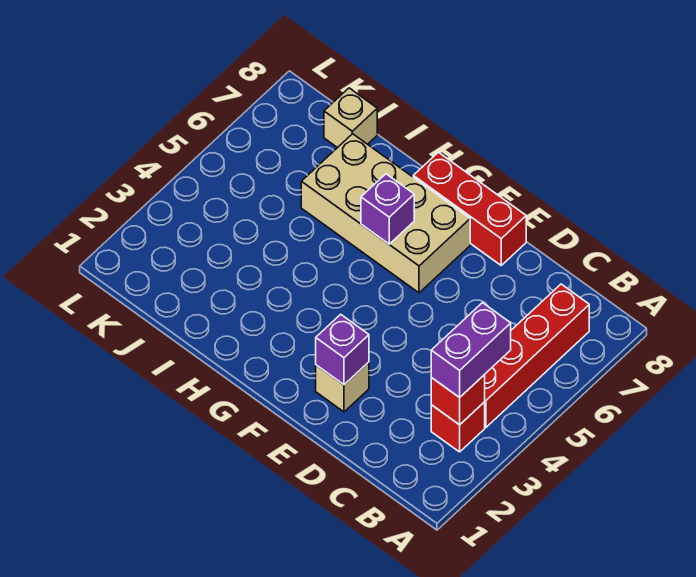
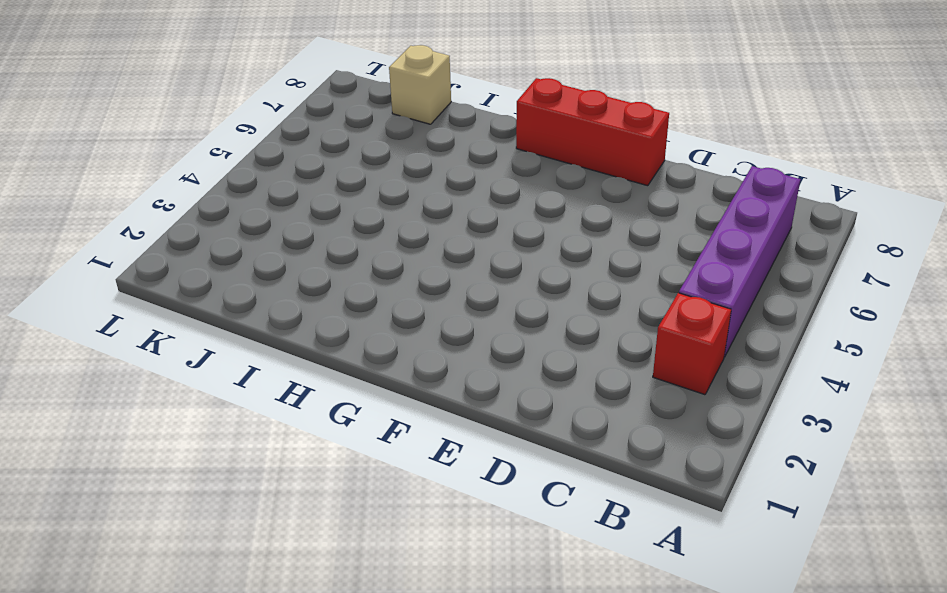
purple 1x4 brick [679,166,800,357] -> red 1x4 brick [484,284,589,428]
none -> tan 1x1 brick [316,362,369,412]
none -> tan 2x4 brick [301,134,470,293]

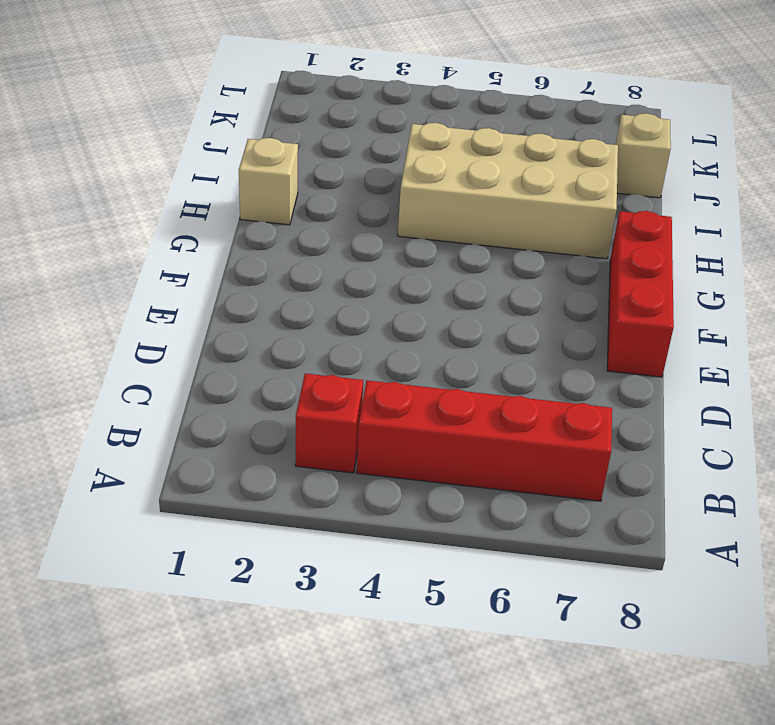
tan 1x1 brick [239,138,298,225] -> tan 1x1 brick moved to [316,362,369,412]
tan 2x4 brick [398,123,618,259] -> tan 2x4 brick turned to [301,134,470,293]
none -> red 1x1 brick [431,375,485,425]
none -> purple 1x1 brick [316,314,369,385]

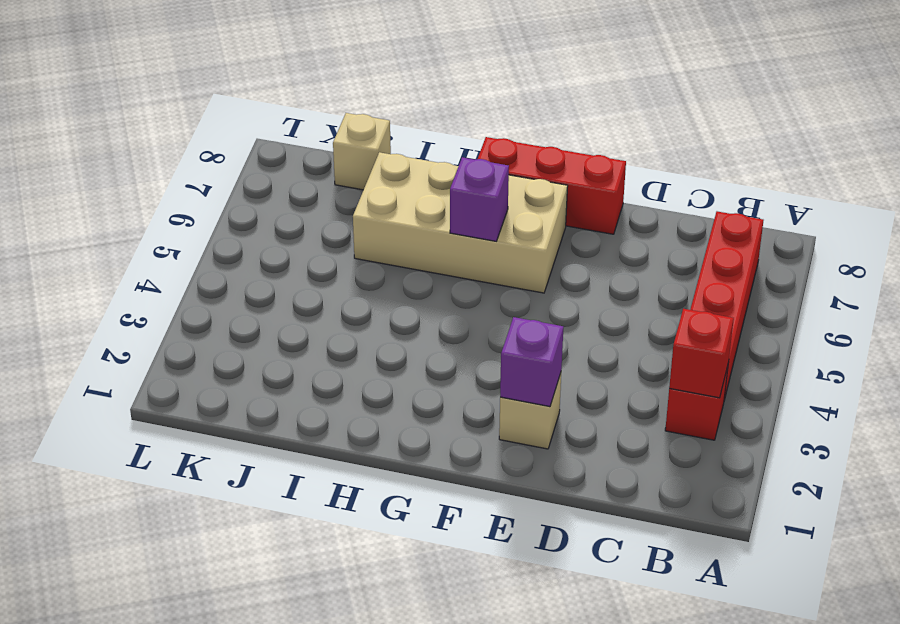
none -> purple 1x2 brick [431,303,511,398]

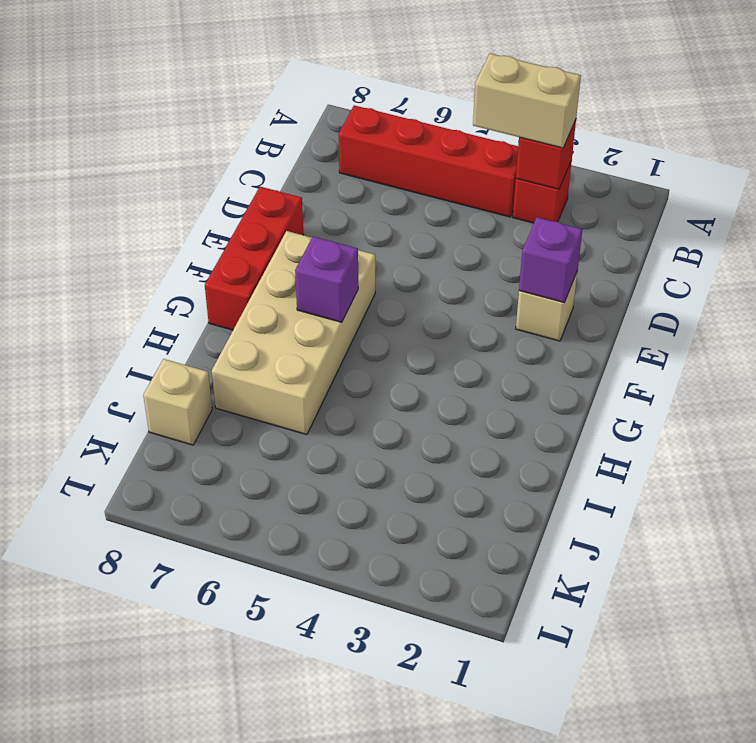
tan 1x2 brick [473,53,581,148] -> purple 1x2 brick [431,303,511,398]

